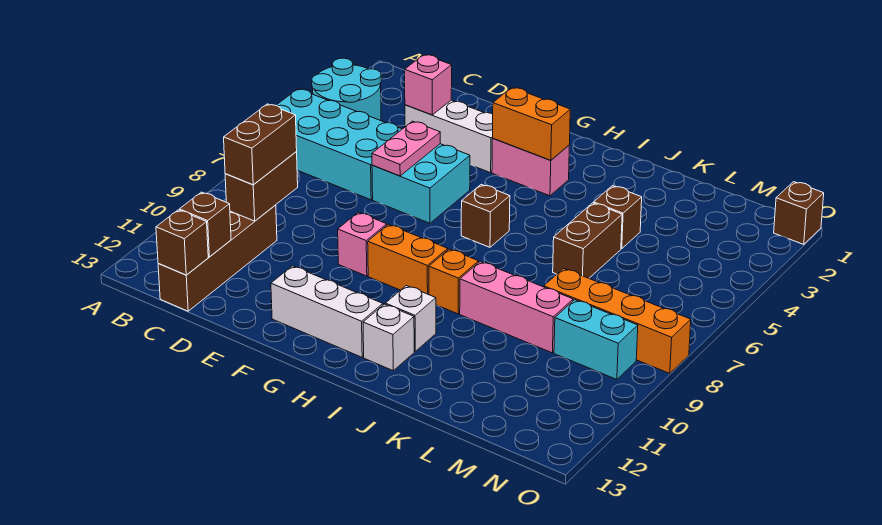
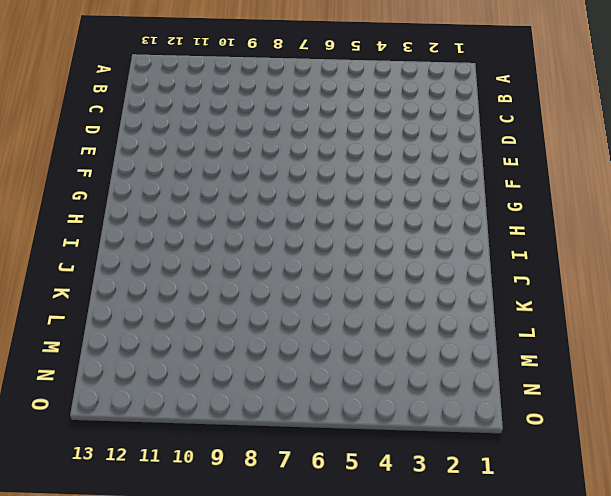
none -> cyan 2x2 round brick [312,58,381,120]
none -> cyan 2x4 brick [276,89,402,200]
none -> brown 1x4 brick [158,205,277,311]

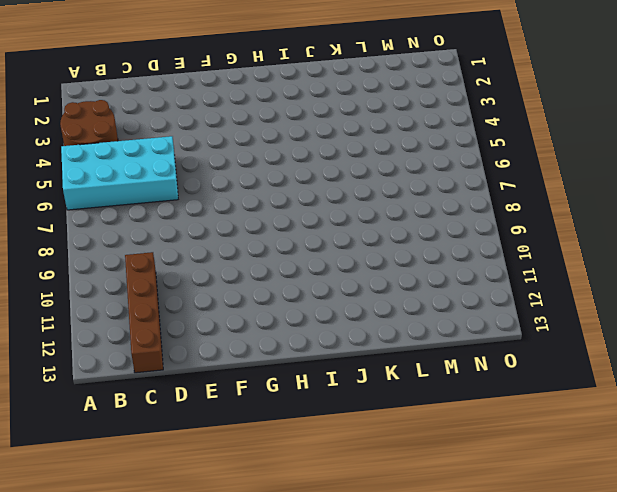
brown 2x2 round brick [60,100,118,146] -> cyan 2x2 round brick [312,58,381,120]
none -> white 1x3 brick [405,100,493,173]
none -> cyan 2x2 brick [372,144,470,223]
none -> pink 1x1 brick [338,212,387,276]

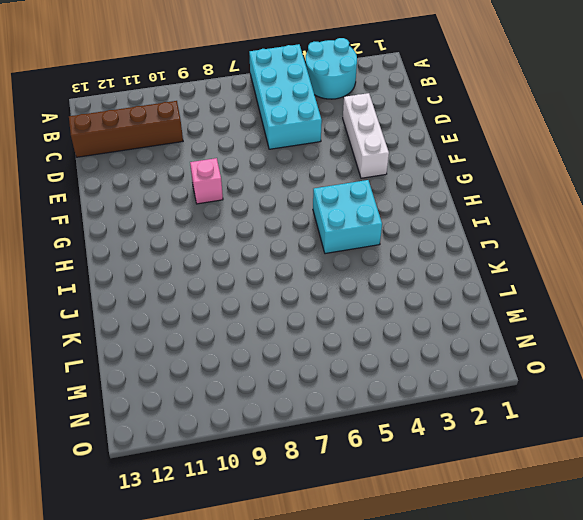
cyan 2x2 brick [313,180,382,254] -> cyan 2x2 brick moved to [372,144,470,223]
none -> white 1x3 brick [271,266,383,357]
none -> pink 1x2 brick [492,139,569,196]
none -> orange 1x2 brick [368,224,448,295]

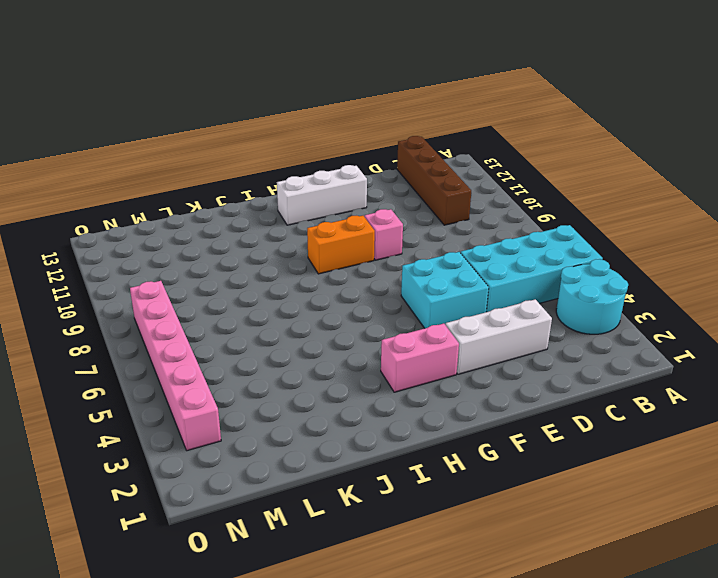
pink 1x6 brick [130,281,221,451] -> orange 1x4 brick [544,268,691,373]
none -> brown 1x1 brick [461,184,510,247]
none -> orange 1x1 brick [429,249,479,314]
none -> white 1x1 brick [385,286,436,351]

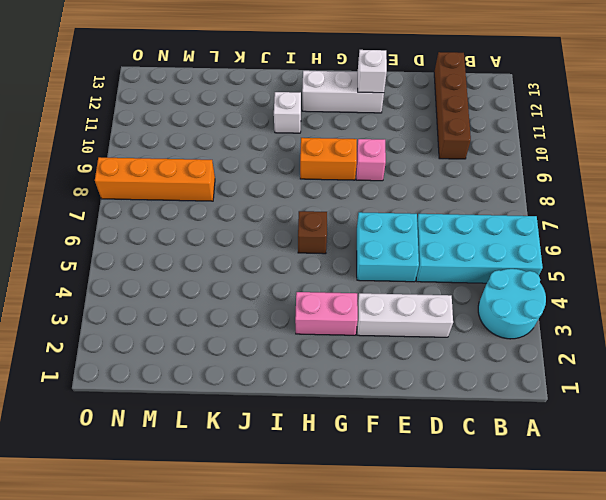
white 1x1 brick [358,50,387,93] -> white 1x1 brick moved to [363,304,414,370]
none -> orange 1x1 brick [429,249,479,314]
none -> pink 1x3 brick [460,262,573,353]
none -> brown 1x1 brick [594,186,642,249]

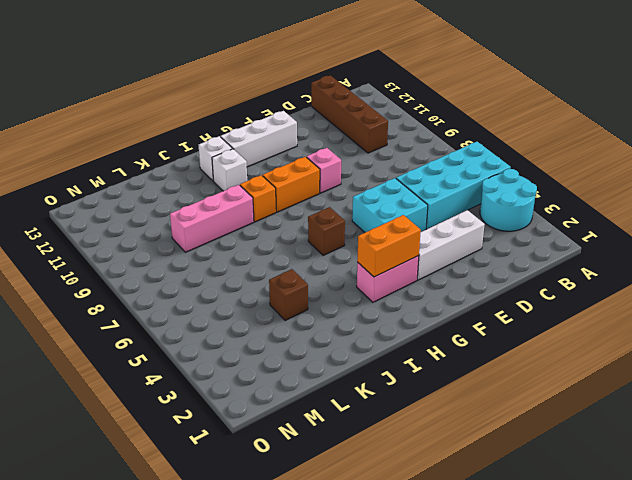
none -> brown 1x2 brick [553,203,622,278]
none -> orange 1x4 brick [544,268,691,373]
none -> cyan 1x2 brick [554,300,638,379]

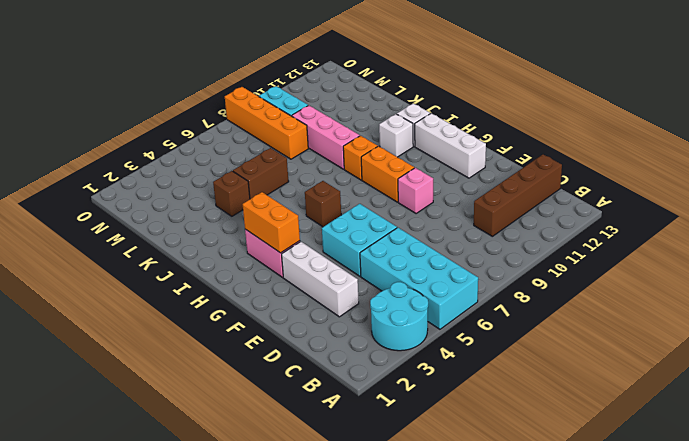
none -> brown 1x1 brick [774,182,824,244]
none -> brown 1x2 brick [225,152,298,221]
none -> brown 1x1 brick [179,192,231,257]

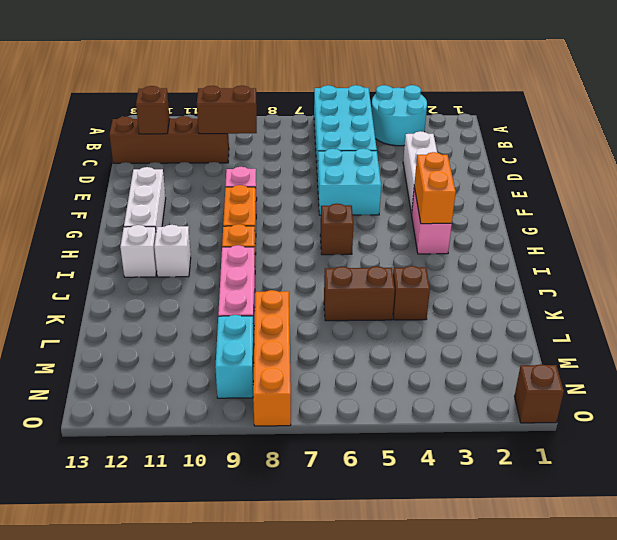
none -> brown 1x1 brick [156,210,208,275]
none -> pink 1x1 brick [405,55,452,115]
none -> pink 1x2 plate [372,121,440,176]

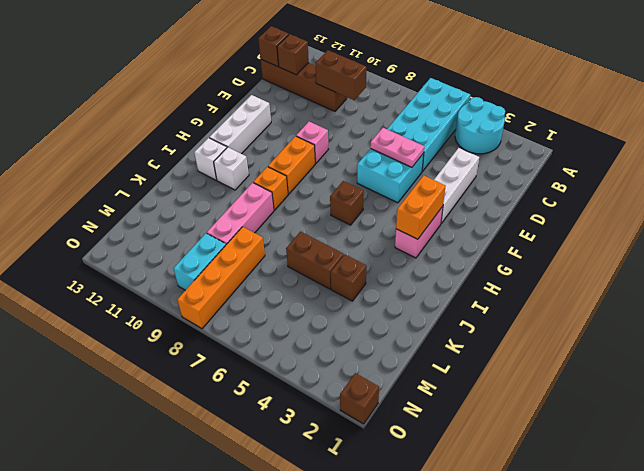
none -> pink 1x1 brick [405,55,452,115]
none -> brown 1x2 brick [224,104,297,185]

